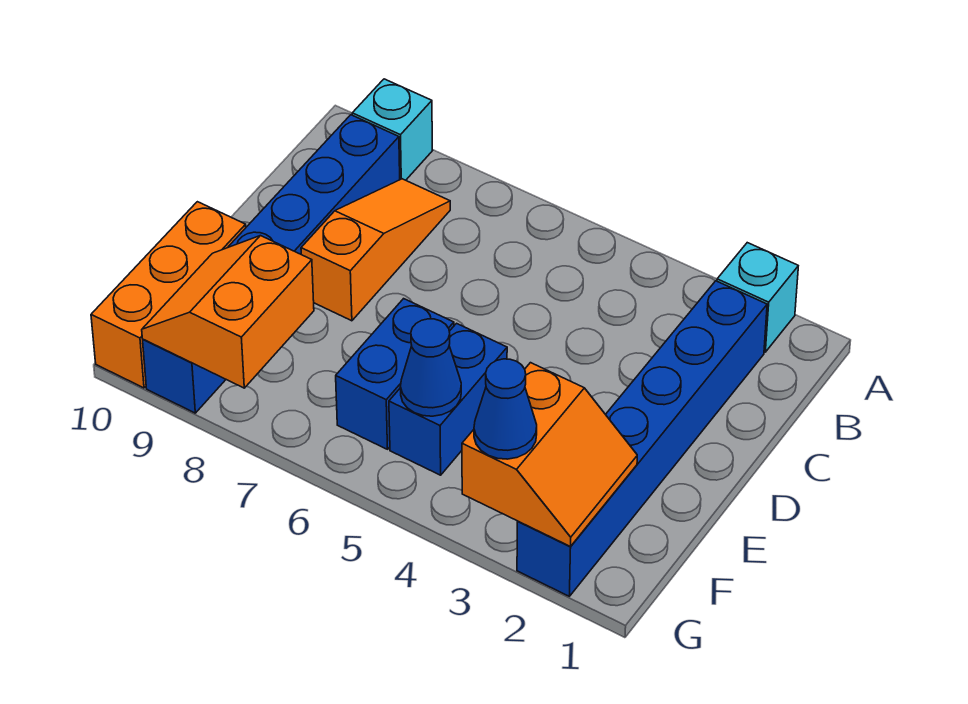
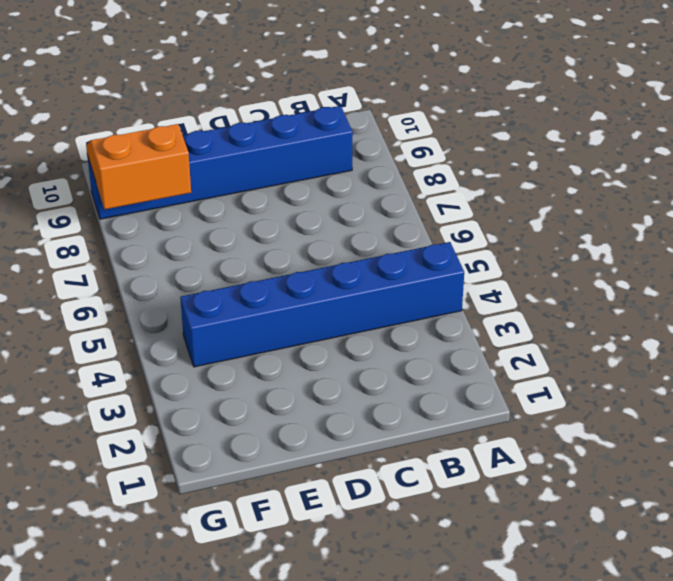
blue 1x6 brick [180,242,464,367] -> blue 1x6 brick moved to [517,281,767,596]
none -> cyan 1x1 brick [717,243,798,352]
none -> cyan 1x1 brick [352,79,433,180]
none -> orange 1x3 slope [301,179,450,321]

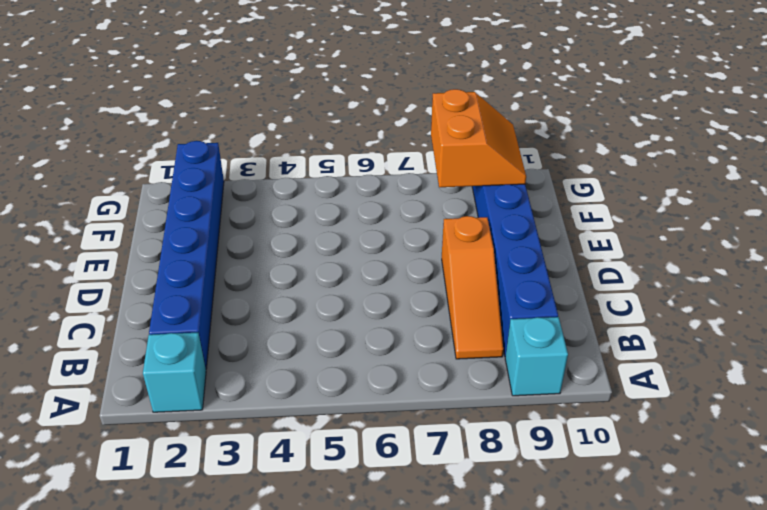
none -> blue 1x2 brick [389,323,507,475]
none -> blue 1x2 brick [336,299,454,449]
none -> orange 1x3 brick [91,202,246,388]

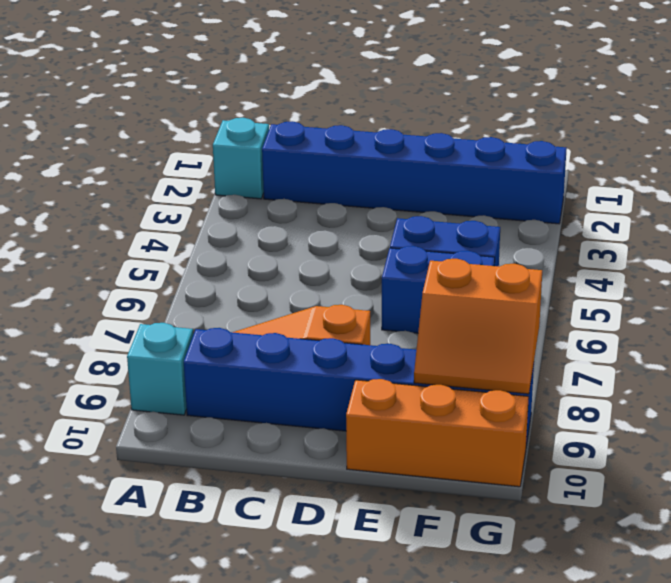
none -> orange 2x2 slope [462,363,637,547]
none -> blue 1x1 cone [400,319,461,416]
none -> blue 1x1 cone [474,359,537,459]

